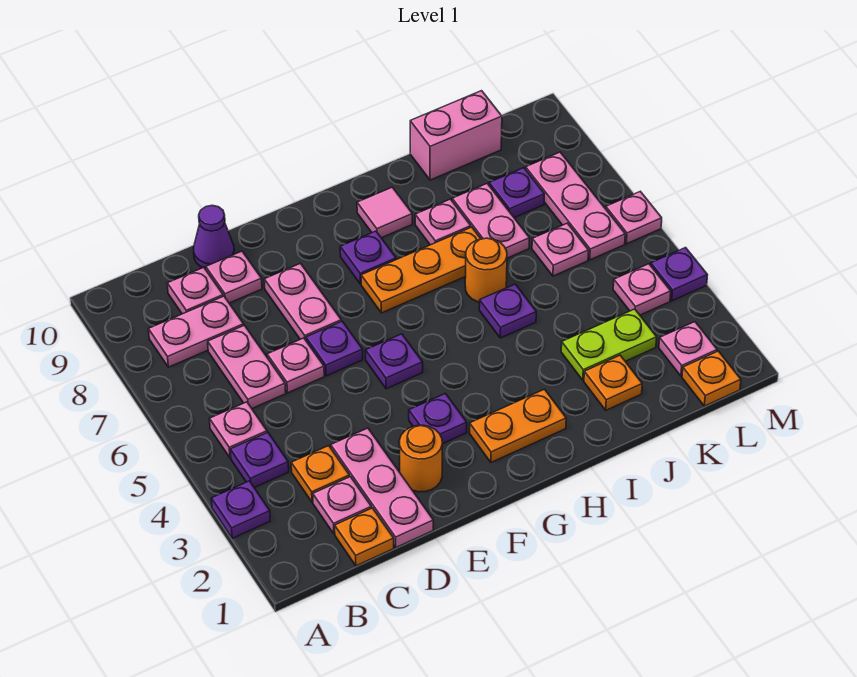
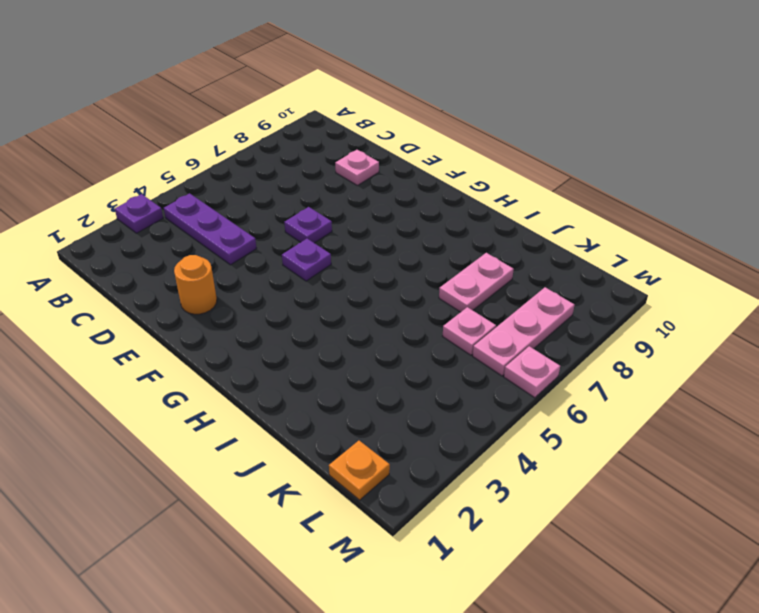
purple 1x3 plate [164,193,257,265] -> purple 1x1 plate [230,432,289,488]
none -> pink 1x1 plate [210,402,267,458]
none -> pink 1x2 plate [149,296,244,367]
none -> orange 1x1 plate [335,508,394,566]
none -> pink 1x1 plate [313,477,371,534]

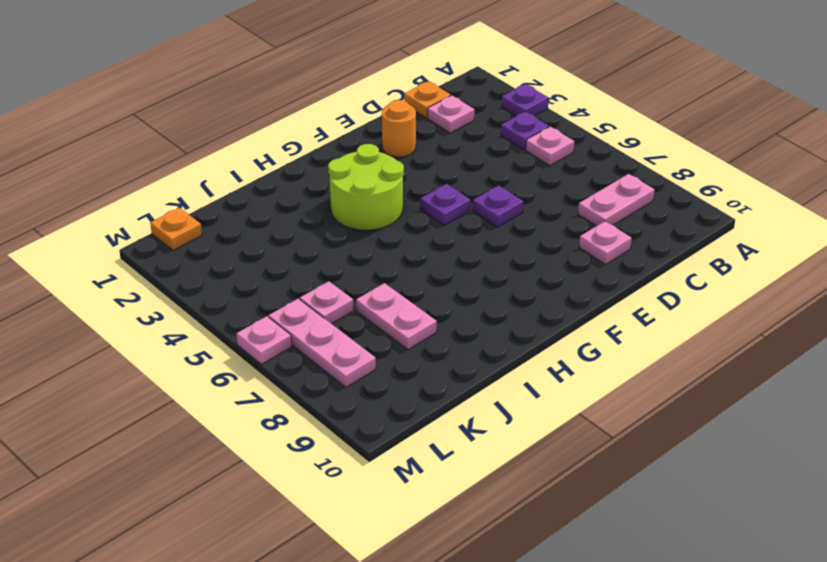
lime 2x2 round brick [328,144,404,230] -> none
none -> orange 1x1 plate [291,446,349,502]
none -> pink 1x2 plate [208,325,286,408]
none -> pink 1x1 plate [167,267,223,314]
none -> pink 1x3 plate [331,428,433,547]

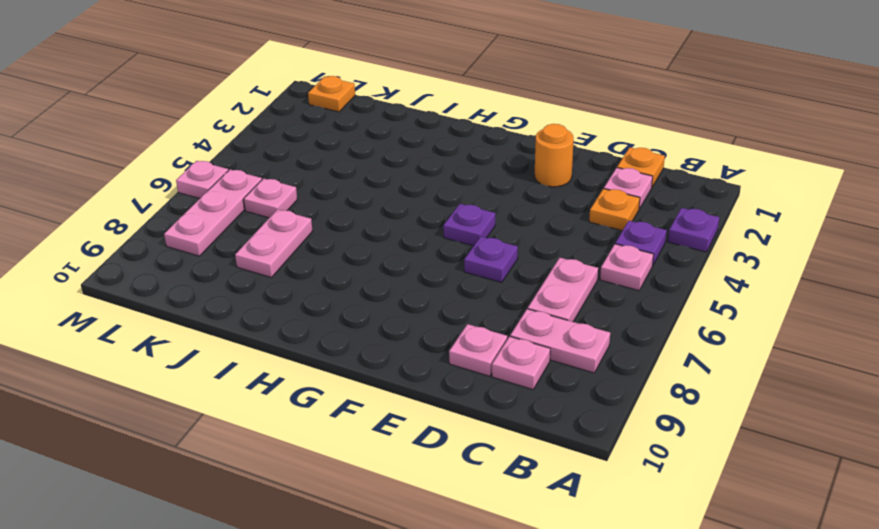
none -> pink 1x3 plate [331,428,433,547]
none -> pink 1x1 plate [267,338,324,393]
none -> purple 1x1 cone [194,205,234,269]
none -> pink 1x2 plate [264,263,341,340]

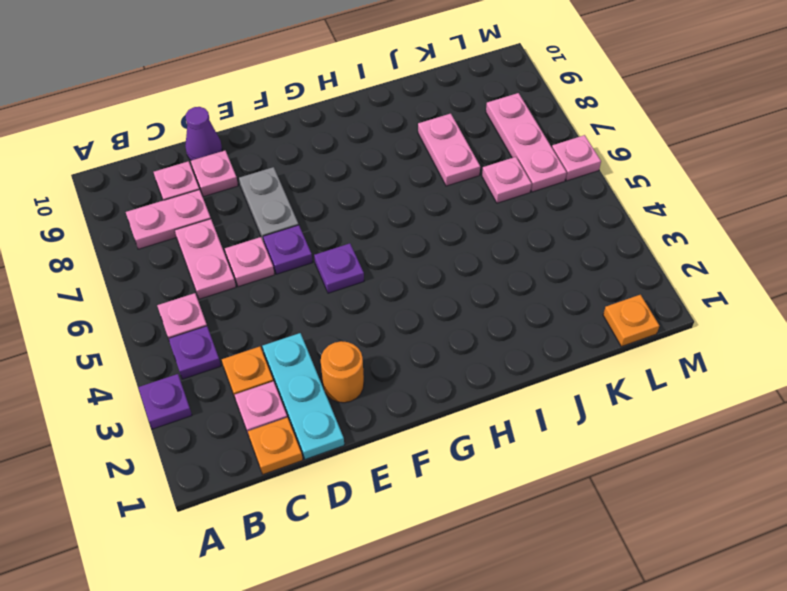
cyan 1x3 plate [263,333,344,459] -> pink 1x3 plate [331,428,433,547]
grey 1x2 plate [239,167,299,242] -> pink 1x2 plate [264,263,341,340]
none -> purple 1x1 plate [409,394,467,444]
none -> orange 1x2 plate [470,389,566,462]
none -> orange 1x3 plate [361,227,481,313]
none -> purple 1x1 plate [340,231,396,284]

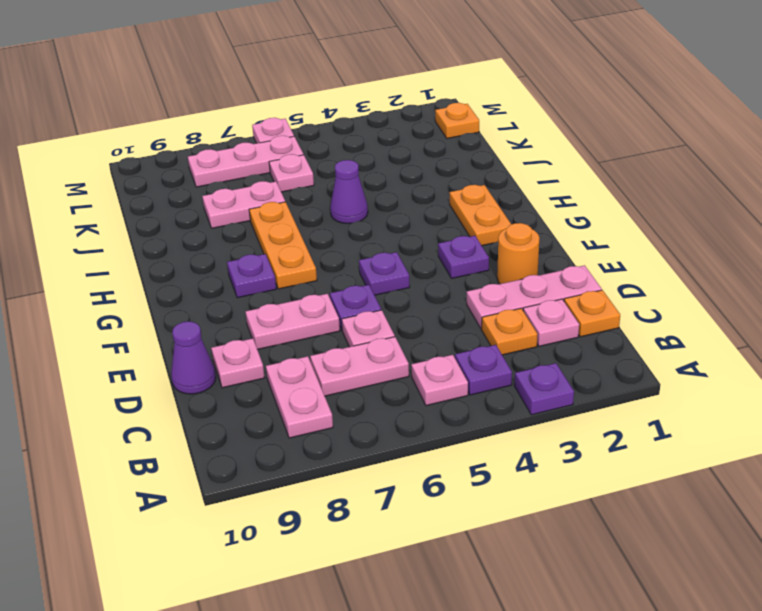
purple 1x1 cone [330,160,368,224] -> purple 1x1 plate [479,284,536,338]
none -> pink 1x1 plate [167,267,223,314]
none -> pink 1x1 tile [357,187,412,238]
none -> orange 1x1 round brick [465,238,507,302]
none -> pink 1x1 plate [415,199,471,245]

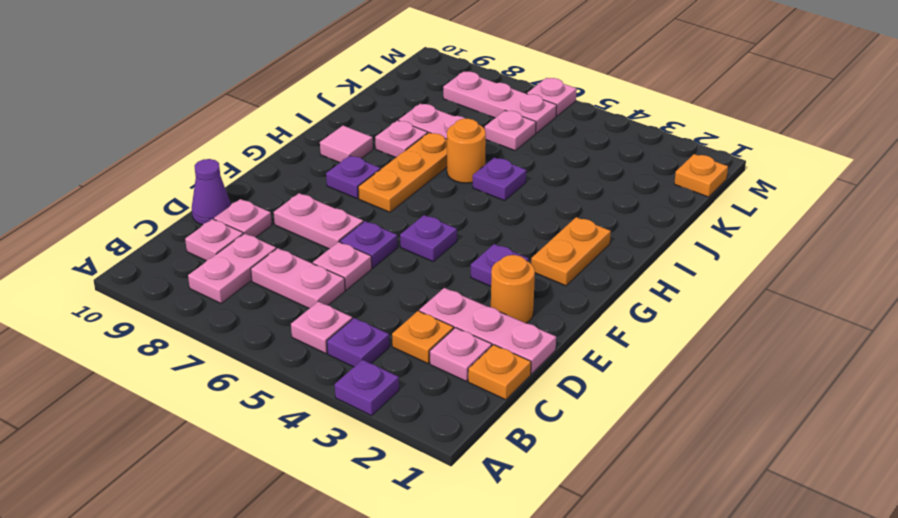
none -> orange 1x1 plate [584,355,642,410]
none -> lime 1x2 plate [561,309,657,380]
none -> pink 1x2 brick [410,91,502,180]
none -> purple 1x1 plate [489,168,544,218]

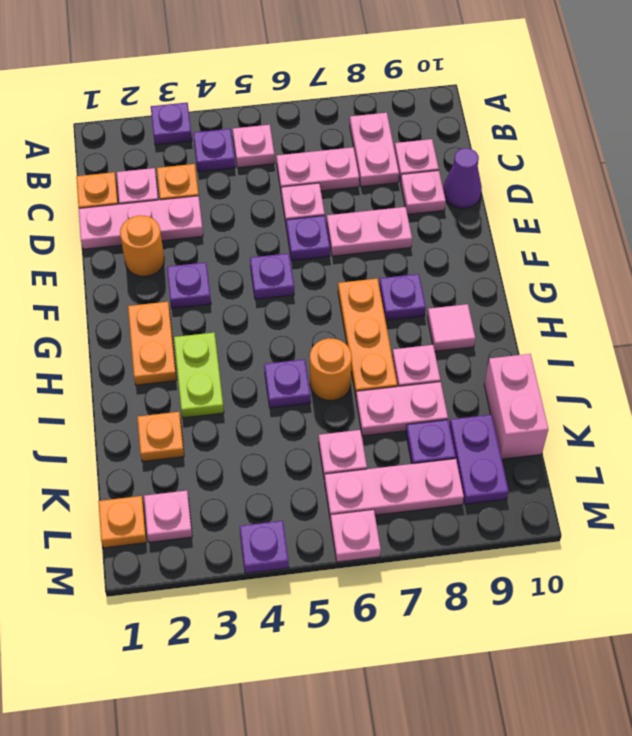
lime 1x2 plate [174,333,224,418] -> lime 1x2 plate moved to [561,309,657,380]
purple 1x2 plate [450,415,509,504] -> none
none -> pink 1x1 plate [613,264,671,315]

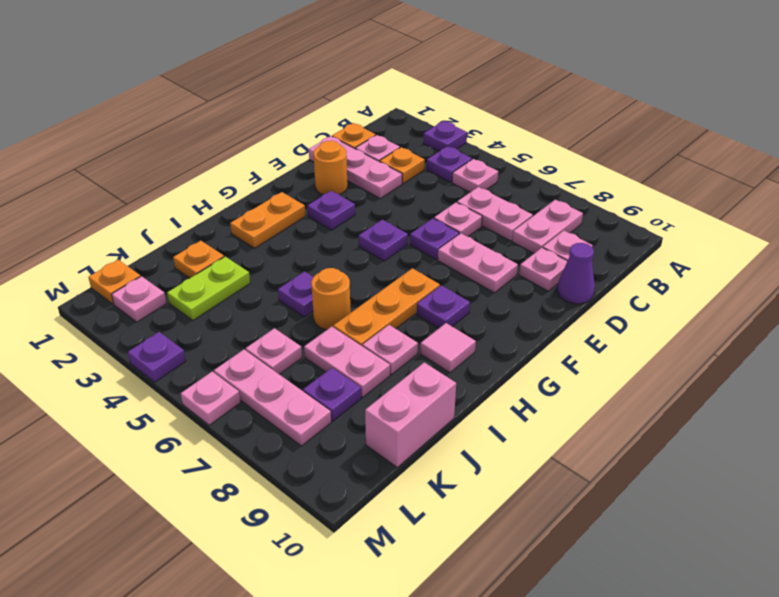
none -> pink 1x1 plate [613,264,671,315]

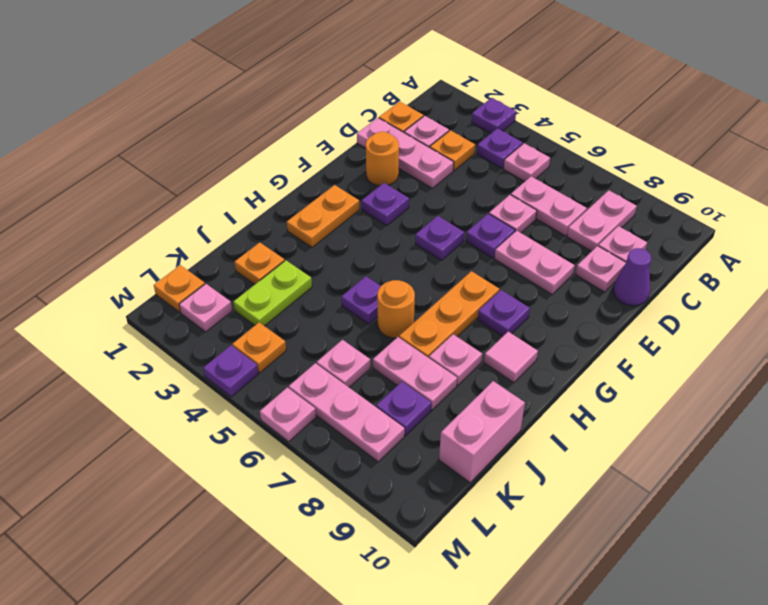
orange 1x1 plate [232,322,286,373] -> pink 1x1 plate [613,264,671,315]

